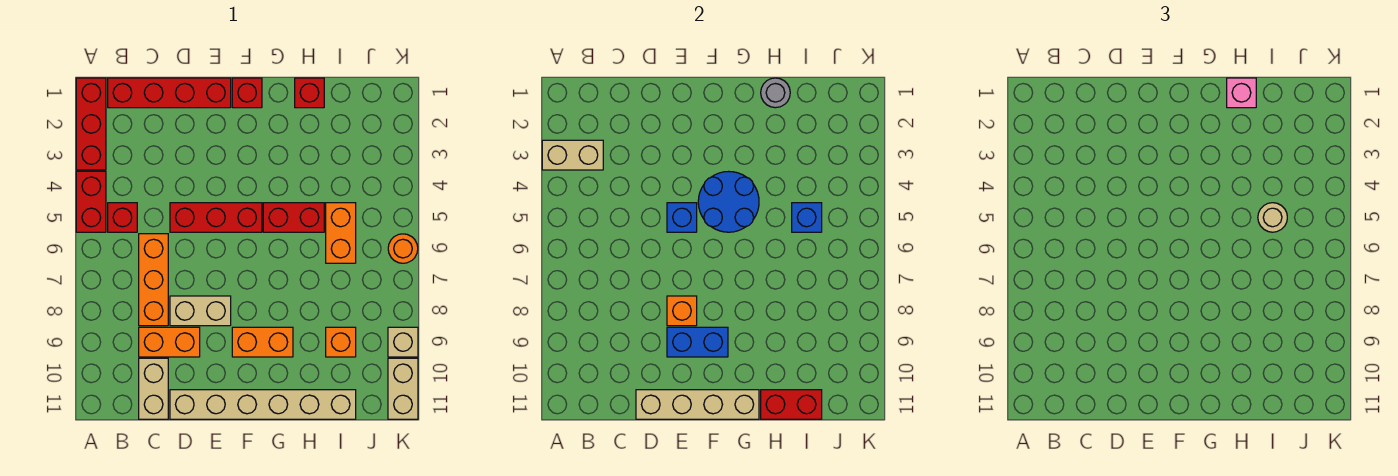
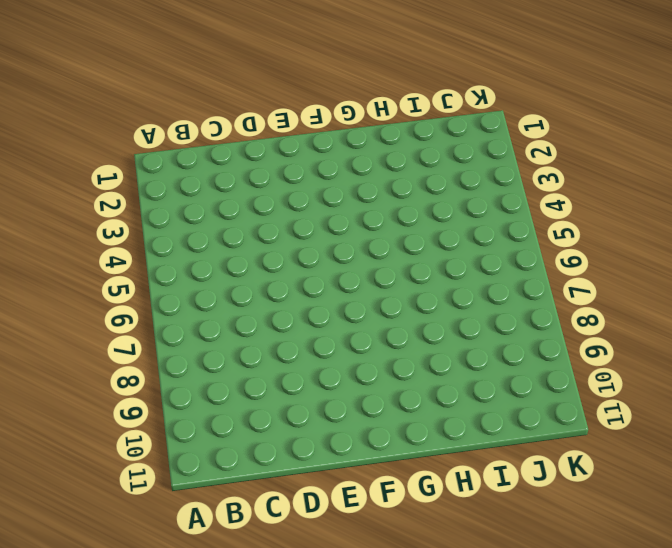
none -> red 1x3 brick [76,78,106,170]
none -> red 1x2 brick [76,171,106,232]
none -> red 1x4 brick [108,78,231,108]
none -> red 1x1 brick [108,203,137,232]

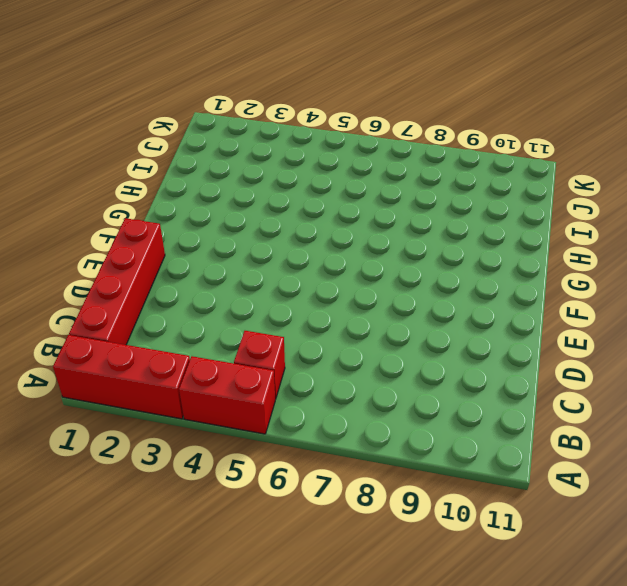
none -> orange 1x3 brick [139,234,168,326]
none -> orange 1x2 brick [139,327,200,357]
none -> tan 1x2 brick [139,358,168,419]
none -> red 1x3 brick [170,203,262,232]

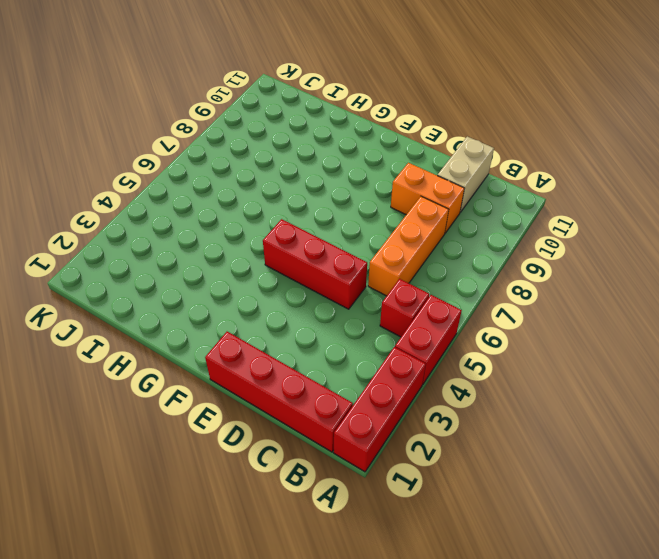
none -> tan 1x2 brick [170,296,231,326]
none -> tan 1x6 brick [170,390,356,419]
none -> red 1x1 brick [232,78,262,108]
none -> orange 1x2 brick [232,327,293,357]

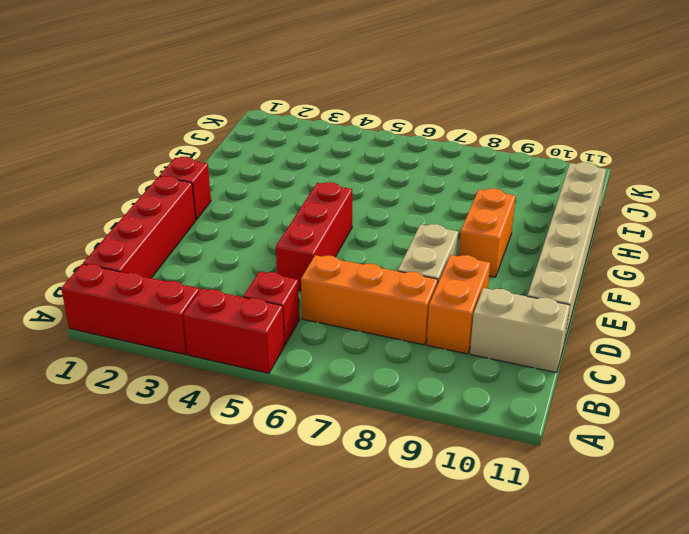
none -> red 1x2 brick [263,203,324,232]
none -> red 1x1 brick [295,78,324,108]
none -> orange 1x2 brick [326,203,356,263]
none -> orange 1x1 brick [326,327,356,357]

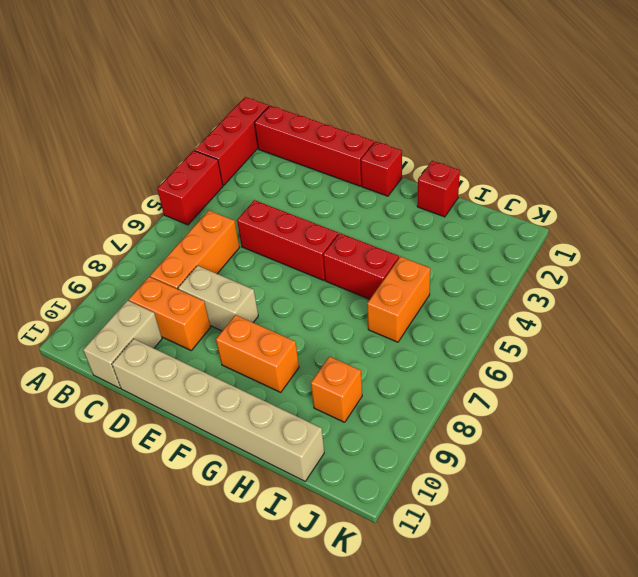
none -> red 1x1 brick [108,203,137,232]
none -> orange 1x1 round brick [388,234,418,263]
none -> tan 1x1 brick [388,327,418,357]
none -> tan 1x2 brick [388,358,418,419]

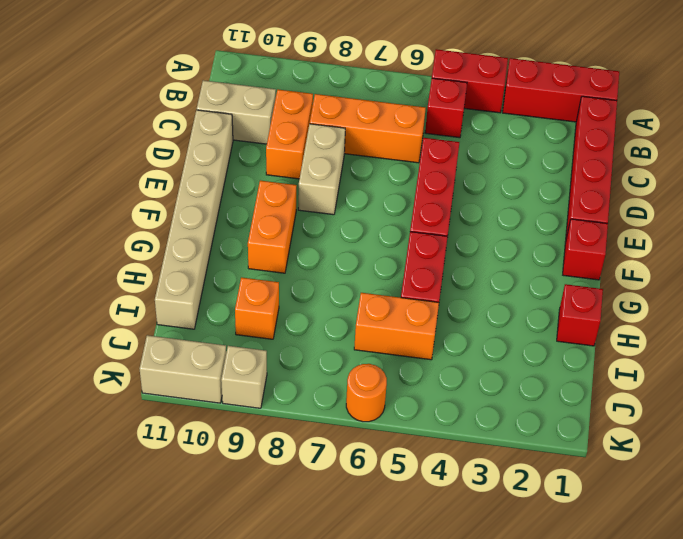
none -> tan 1x2 brick [542,140,603,170]
none -> tan 1x4 brick [636,390,759,419]
none -> blue 1x1 brick [667,203,697,232]
none -> orange 1x1 brick [667,296,697,326]

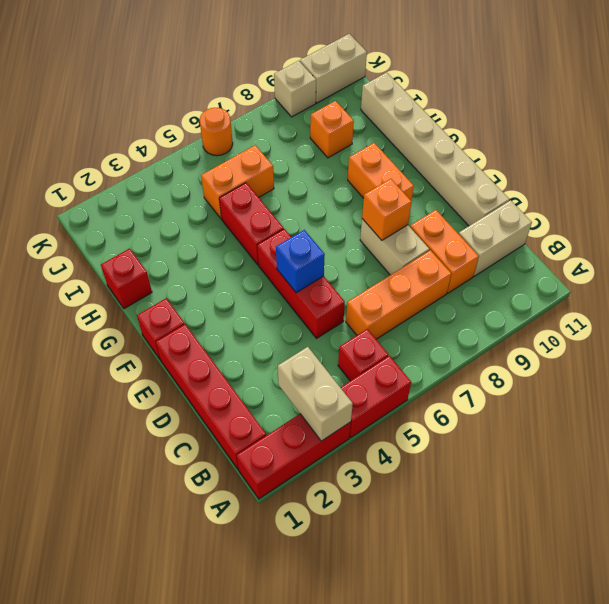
none -> tan 1x4 brick [636,390,759,419]
none -> blue 1x2 brick [667,327,728,357]
none -> blue 2x2 round brick [698,171,759,232]
none -> grey 1x1 round brick [761,78,790,108]

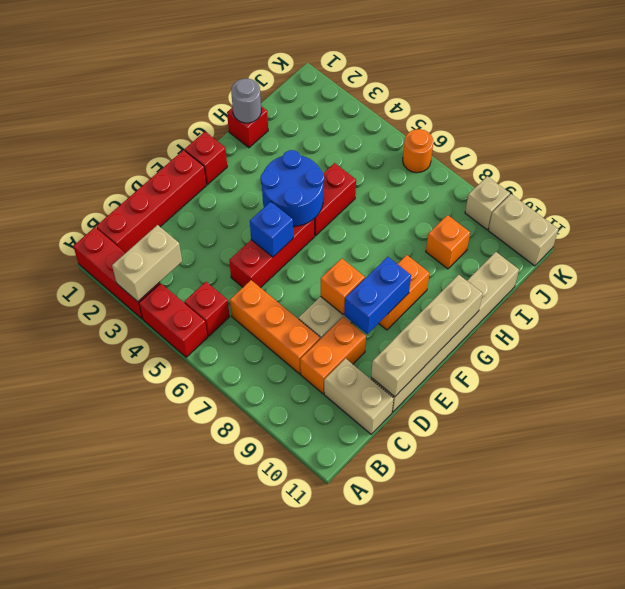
none -> orange 1x2 brick [326,203,356,263]
none -> red 1x2 brick [761,390,822,419]
none -> blue 1x1 brick [792,203,822,232]
none -> pink 1x1 brick [1227,78,1256,108]

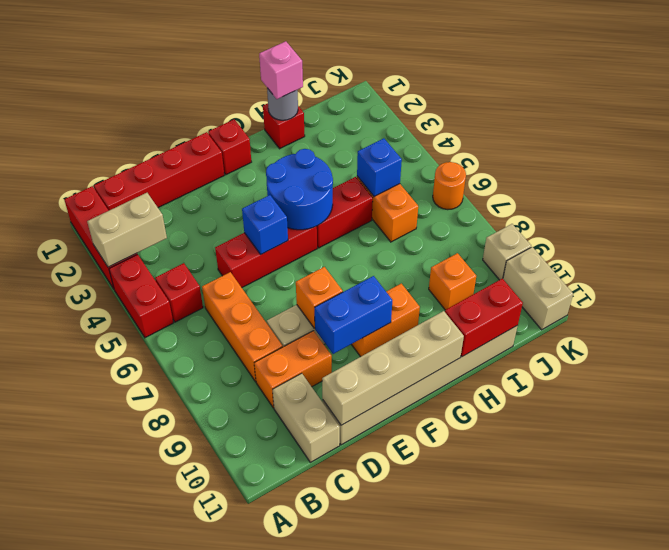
none -> tan 1x1 round brick [1258,203,1287,232]

